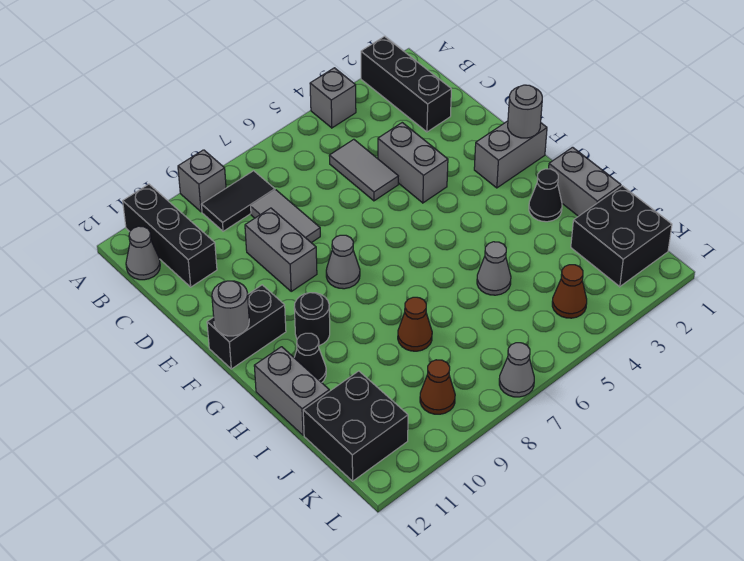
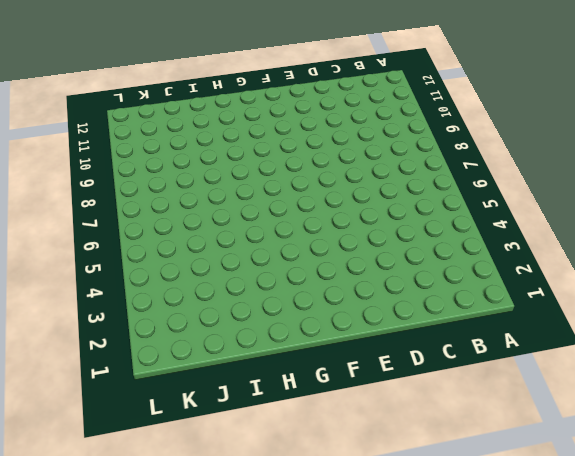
none -> black 1x3 brick [361,36,451,132]
none -> grey 1x1 brick [310,68,356,128]
none -> grey 1x1 brick [178,150,226,212]

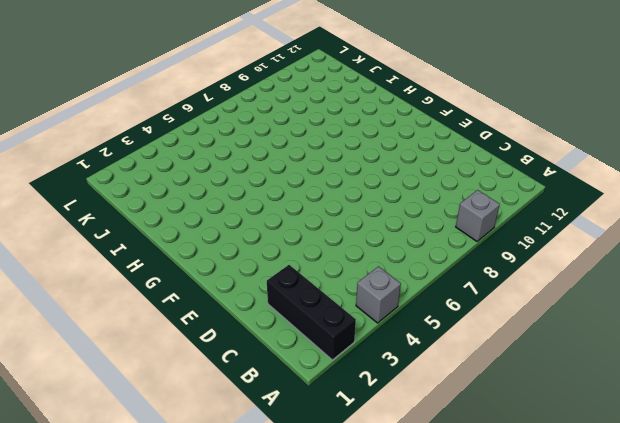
none -> black 1x3 brick [123,184,217,287]
none -> black 1x2 tile [201,171,275,231]
none -> grey 1x1 cone [126,226,160,280]

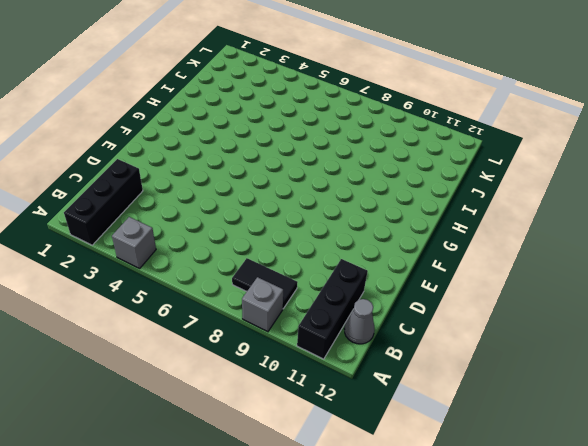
none -> grey 1x2 tile [329,139,398,201]
none -> grey 1x2 tile [251,190,320,243]
none -> grey 1x2 brick [378,123,448,203]

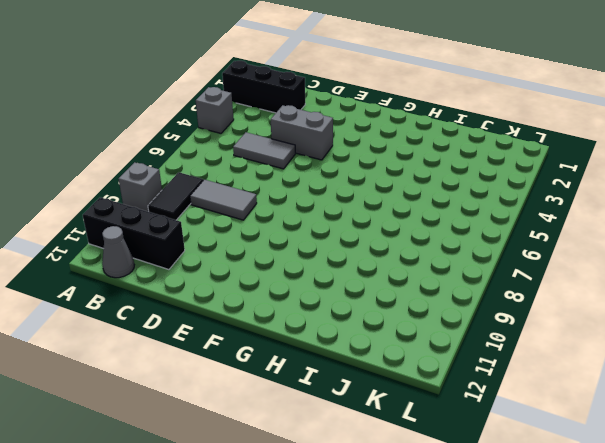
none -> grey 1x2 brick [245,208,317,291]
none -> grey 1x2 brick [474,121,547,188]
none -> grey 1x1 cone [326,235,360,289]

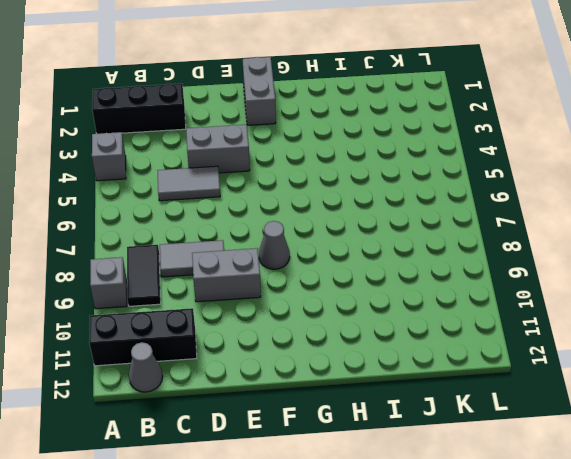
none -> black 1x2 brick [207,285,286,369]
none -> black 1x1 round brick [294,293,330,346]
none -> grey 1x2 brick [549,147,621,216]

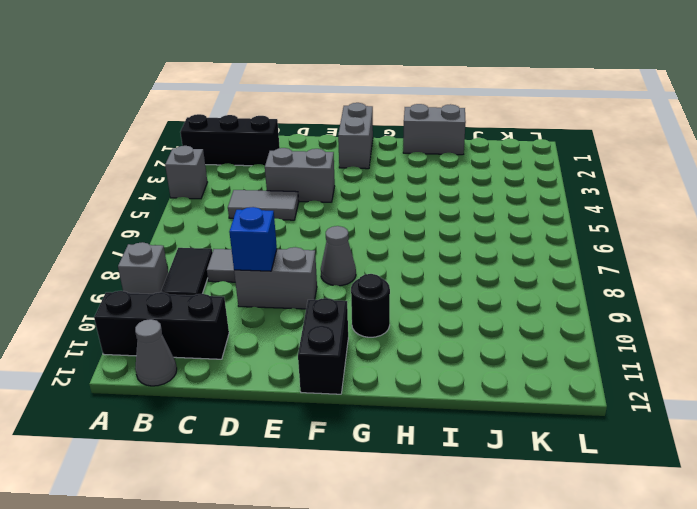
blue 1x1 brick [229,207,277,271] -> none
none -> black 1x1 cone [529,169,562,222]
none -> black 1x1 cone [294,333,326,383]
none -> grey 1x2 brick [254,347,329,435]

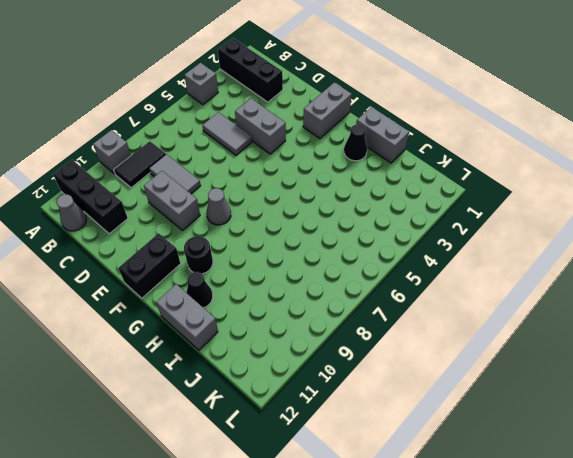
none -> grey 1x1 cone [477,242,511,295]
none -> brown 1x1 cone [398,297,432,351]
none -> black 2x2 brick [571,186,672,287]

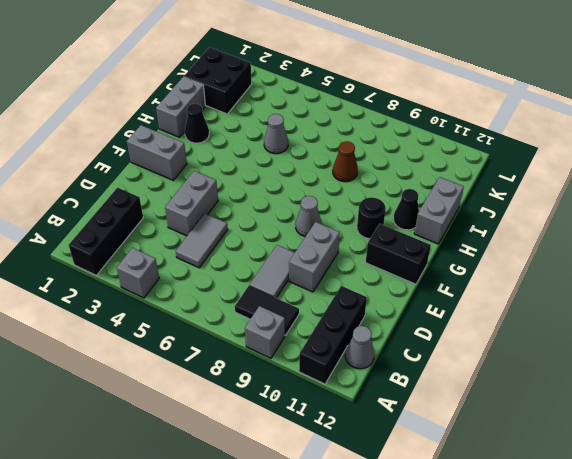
none -> black 2x2 brick [303,371,408,481]
none -> brown 1x1 cone [552,265,587,318]
none -> brown 1x1 cone [420,360,455,414]

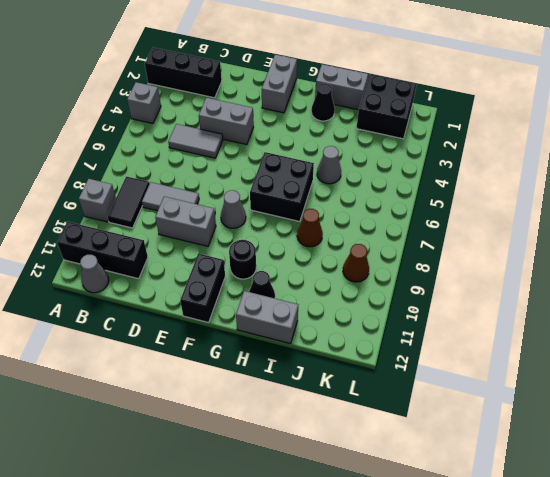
black 2x2 brick [250,152,314,222] -> black 2x2 brick moved to [303,371,408,481]
none -> brown 1x1 cone [552,265,587,318]
none -> grey 1x1 cone [499,343,534,397]
none -> grey 1x1 round brick [508,85,542,138]

